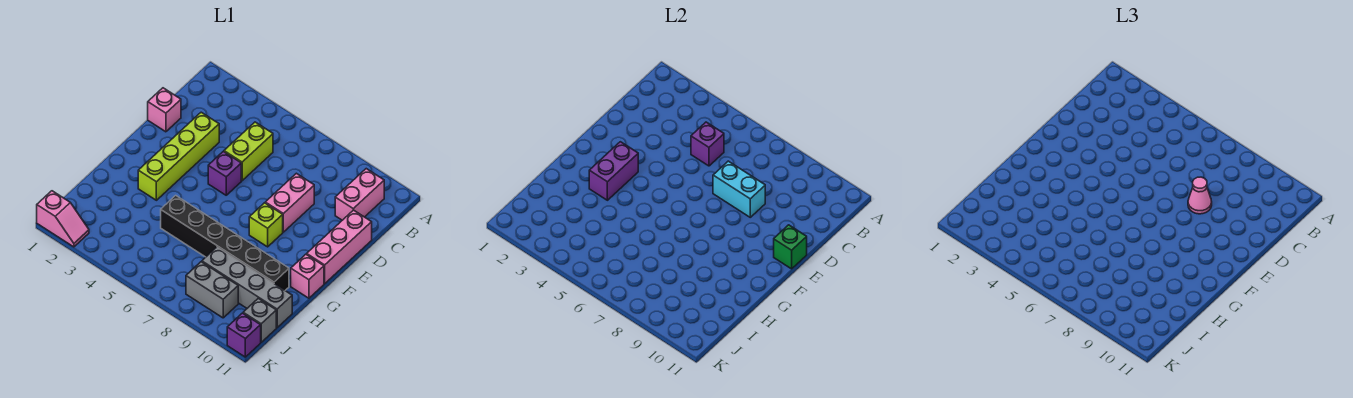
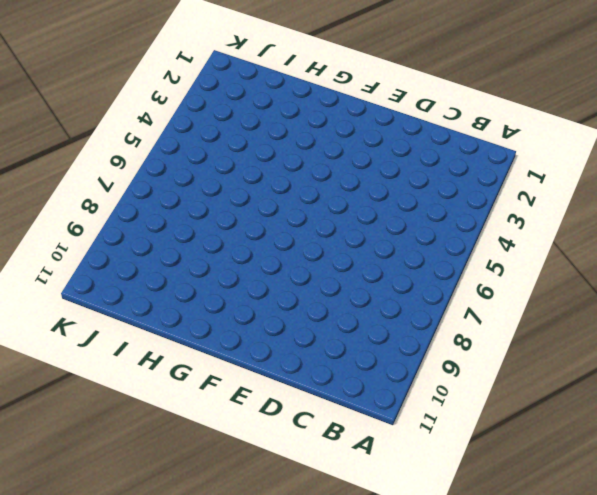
none -> pink 1x2 brick [335,169,384,220]
none -> lime 1x2 brick [224,122,273,181]
none -> pink 1x1 brick [148,88,181,132]

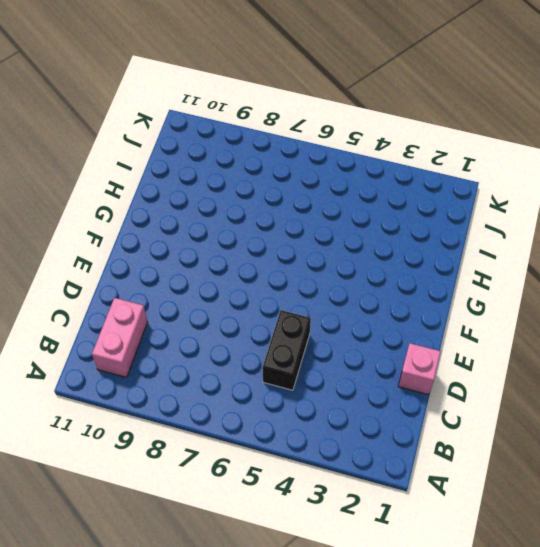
black 1x2 brick [263,310,311,390] -> lime 1x2 brick [224,122,273,181]
none -> lime 1x4 brick [138,112,219,200]
none -> pink 1x2 brick [265,173,314,232]
none -> pink 1x3 brick [307,210,372,283]

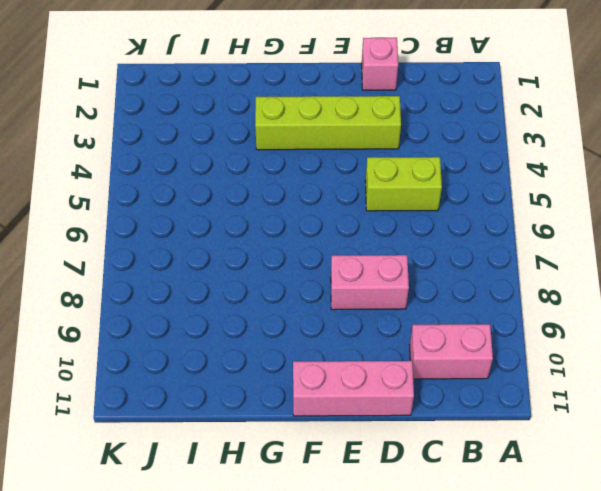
none -> purple 1x1 brick [208,151,241,195]
none -> lime 1x1 brick [249,203,283,247]
none -> pink 1x1 brick [291,254,324,298]

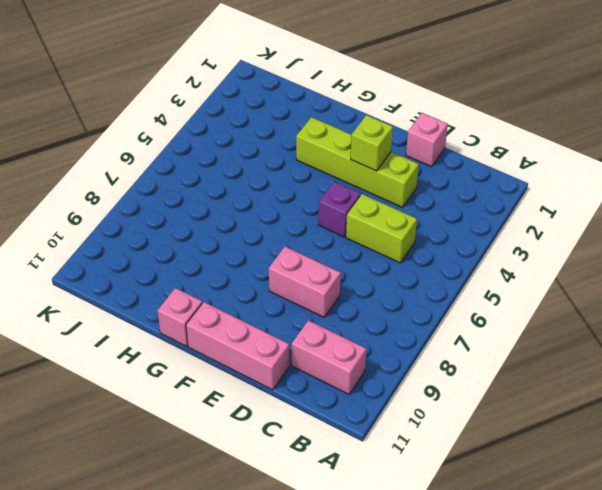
lime 1x1 brick [351,115,393,171] -> lime 1x1 brick moved to [249,203,283,247]
none -> black 1x6 brick [161,196,289,290]
none -> grey 1x4 brick [202,247,292,328]
none -> grey 1x2 brick [186,262,238,318]

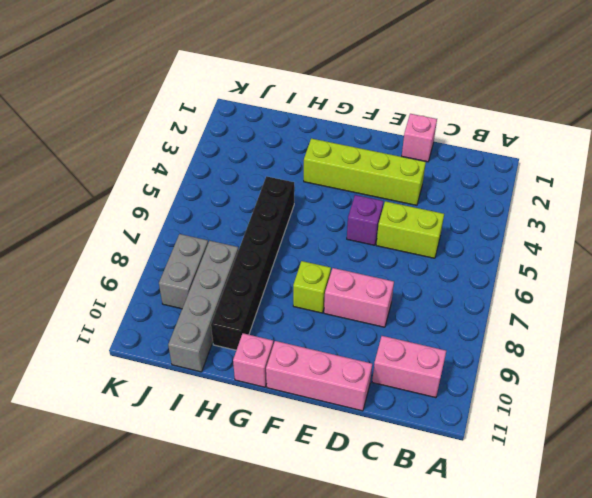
none -> grey 1x1 brick [243,298,276,342]
none -> pink 1x2 slope [37,191,89,247]
none -> purple 1x1 brick [227,313,261,357]

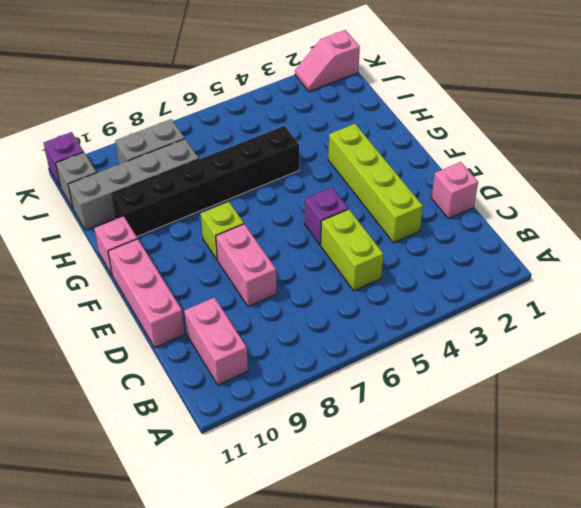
none -> purple 1x1 brick [691,122,724,166]
none -> cyan 1x2 brick [713,161,765,217]
none -> green 1x1 brick [774,225,807,269]

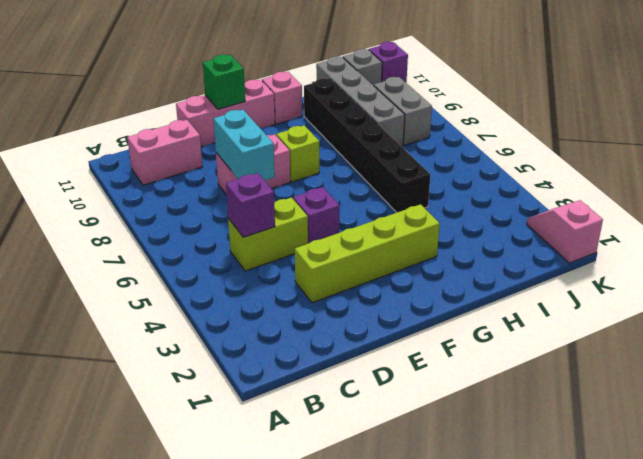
none -> pink 1x1 brick [148,88,181,132]
none -> purple 1x2 brick [589,142,638,200]
none -> pink 1x1 cone [1188,177,1212,214]

